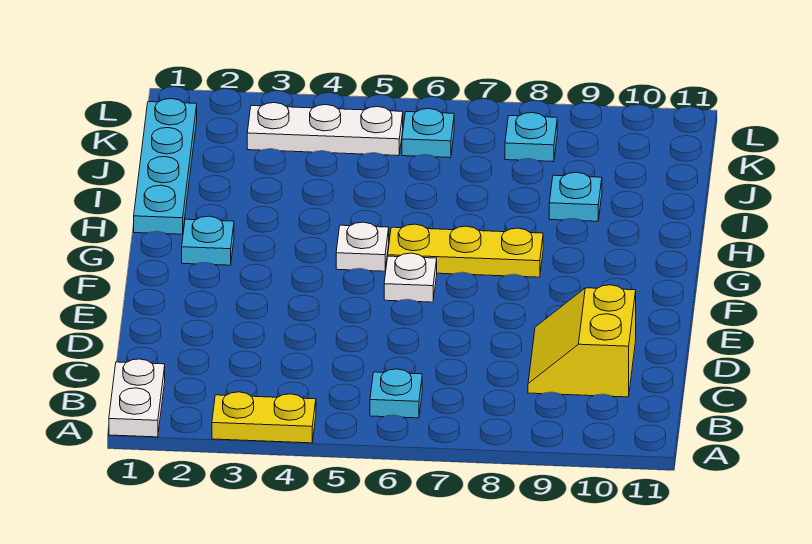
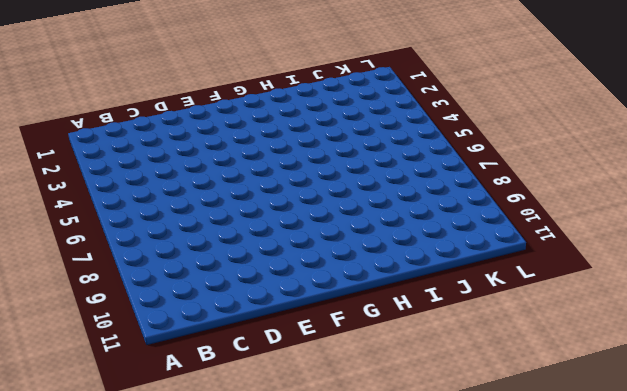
none -> white 1x2 plate [109,359,165,437]
none -> yellow 1x2 plate [212,392,316,443]
none -> cyan 1x1 plate [370,369,422,418]

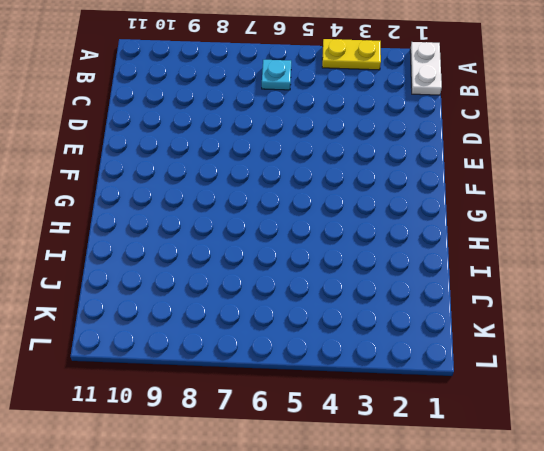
none -> yellow 2x2 slope [528,285,636,397]
none -> white 1x1 plate [384,253,437,302]
none -> cyan 1x1 plate [182,216,234,265]

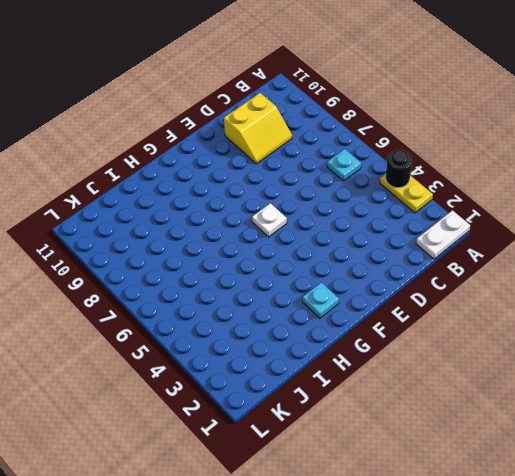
black 1x1 round brick [386,150,412,188] -> none
none -> white 1x1 plate [336,222,389,271]
none -> yellow 1x3 plate [388,224,543,277]
none -> cyan 1x4 plate [134,99,197,234]

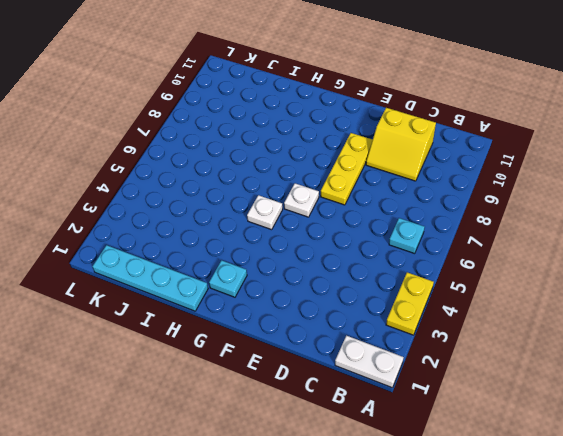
yellow 1x3 plate [321,133,373,205] -> yellow 1x3 plate moved to [388,224,543,277]
none -> cyan 1x1 plate [549,172,602,221]
none -> white 1x3 plate [247,103,403,156]
none -> cyan 1x1 plate [402,109,454,158]

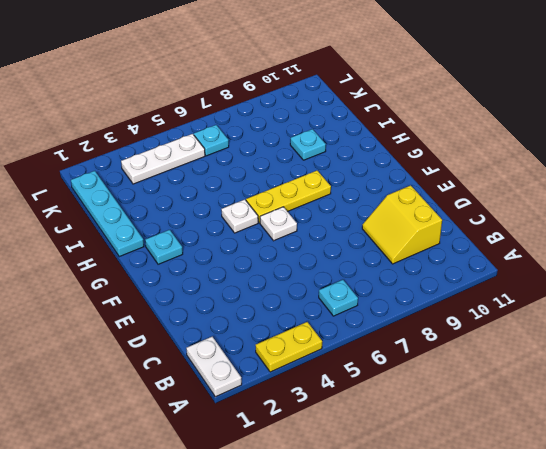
none -> cyan 1x1 plate [505,113,557,162]

